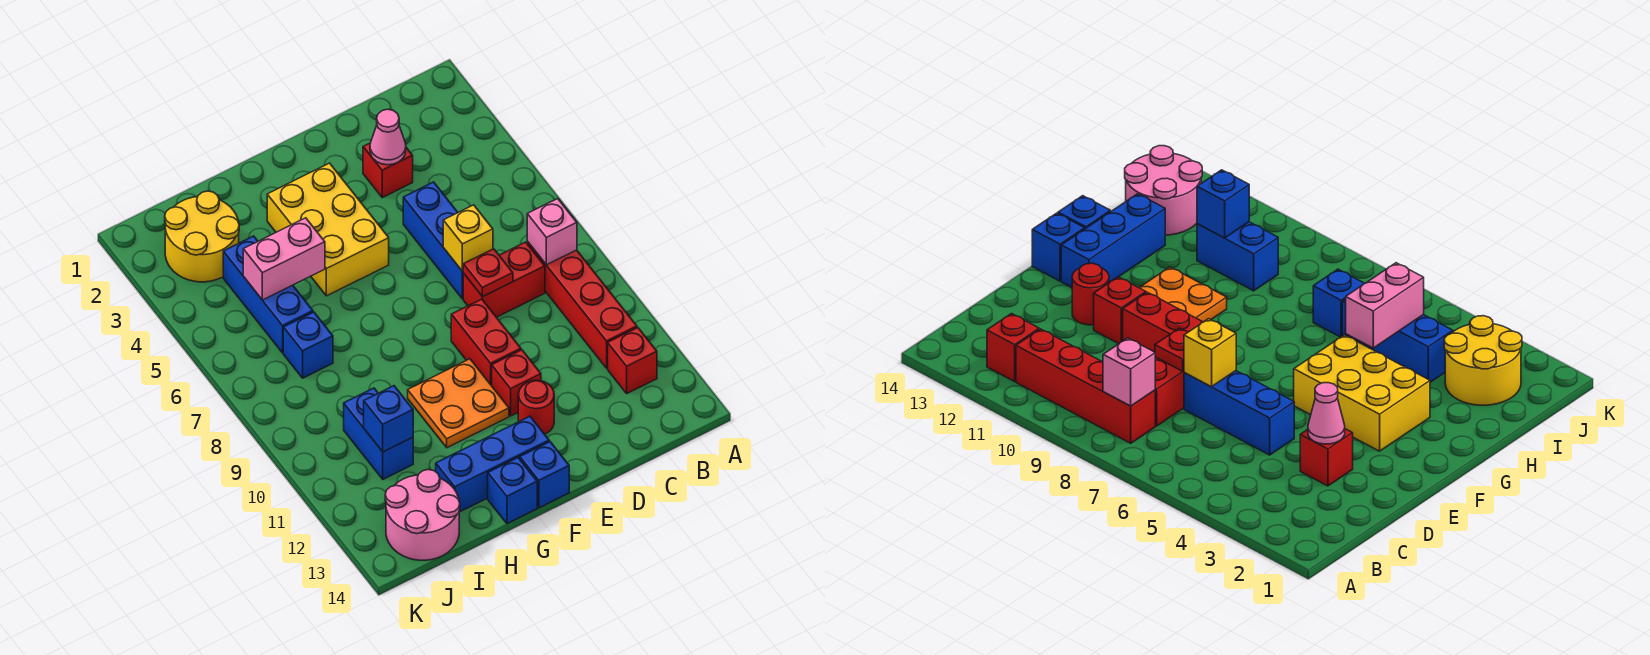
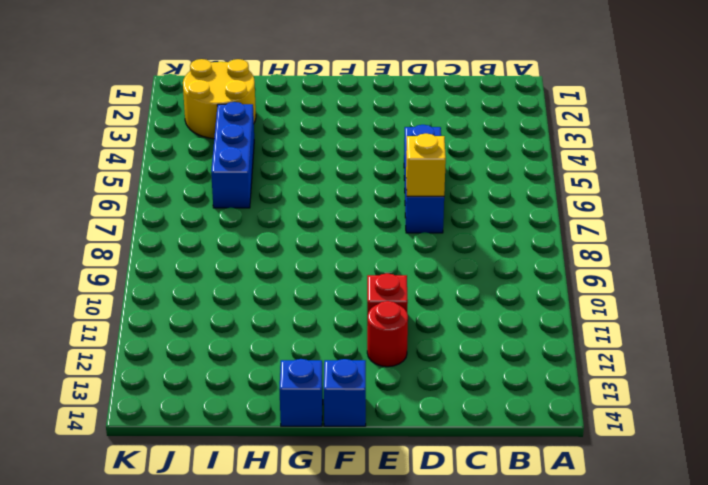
none -> red 1x4 brick [527,241,637,368]
none -> red 1x1 brick [608,328,657,393]
none -> red 1x2 brick [463,242,545,317]

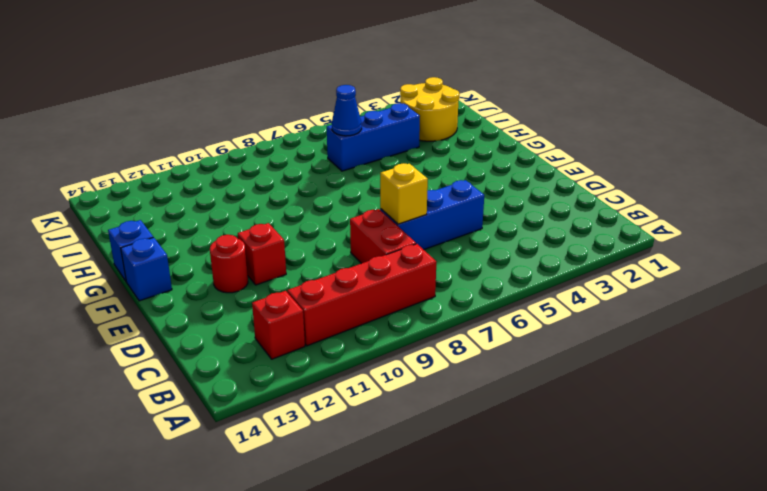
blue 1x1 cone [332,85,362,136] -> none
none -> red 1x1 brick [363,143,413,198]
none -> red 1x2 brick [451,299,521,386]
none -> yellow 2x3 brick [267,163,389,296]

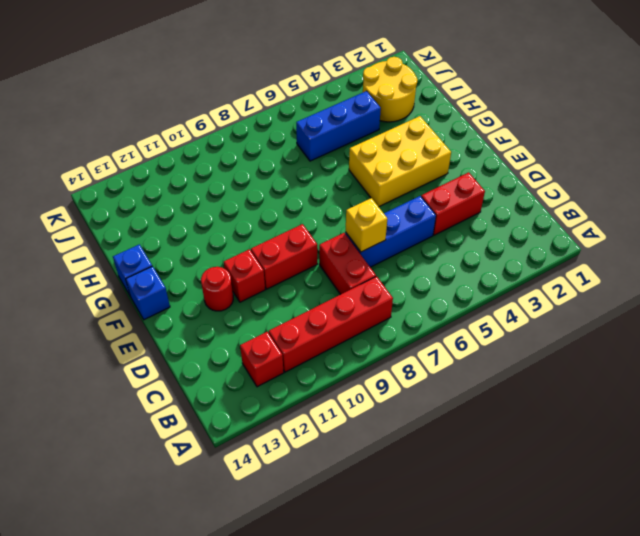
red 1x2 brick [421,172,485,235] -> red 1x1 brick [363,143,413,198]
none -> orange 2x2 plate [408,359,509,448]
none -> blue 1x3 brick [436,416,549,512]
none -> blue 1x1 brick [283,312,333,378]

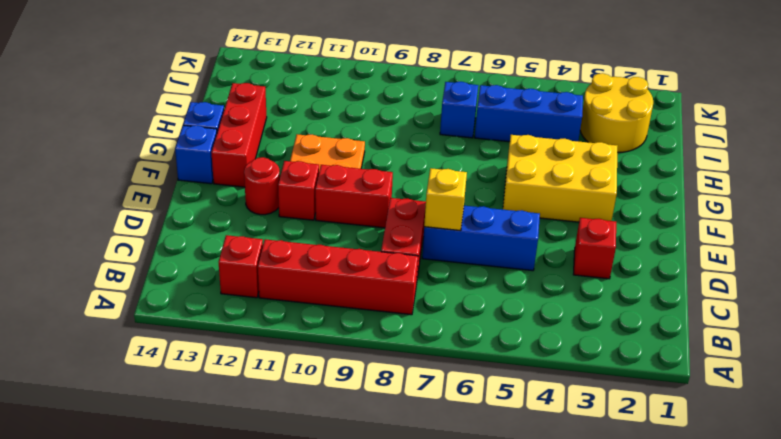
red 1x3 brick [211,83,267,187] -> blue 1x3 brick [436,416,549,512]
none -> blue 1x2 brick [344,388,413,479]
none -> pink 2x2 round brick [385,470,460,560]
none -> pink 1x1 brick [527,199,577,265]

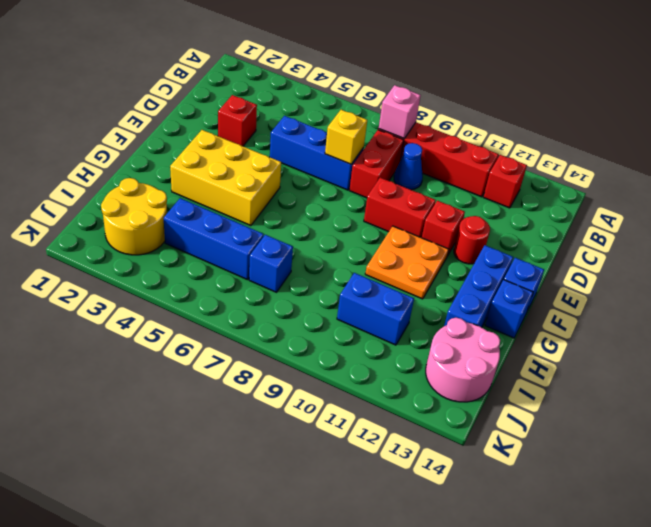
blue 1x1 cone [394,143,423,190] -> none
none -> pink 1x1 cone [370,109,406,165]
none -> red 1x1 plate [463,249,513,297]
none -> pink 1x2 brick [243,218,325,300]

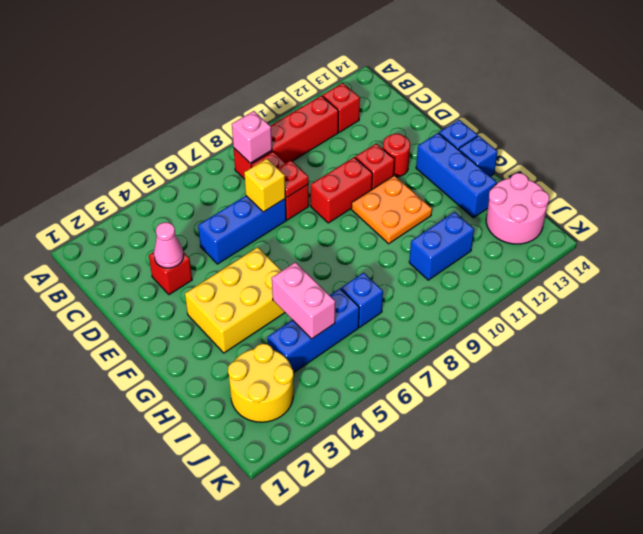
none -> blue 1x1 brick [364,386,413,452]

